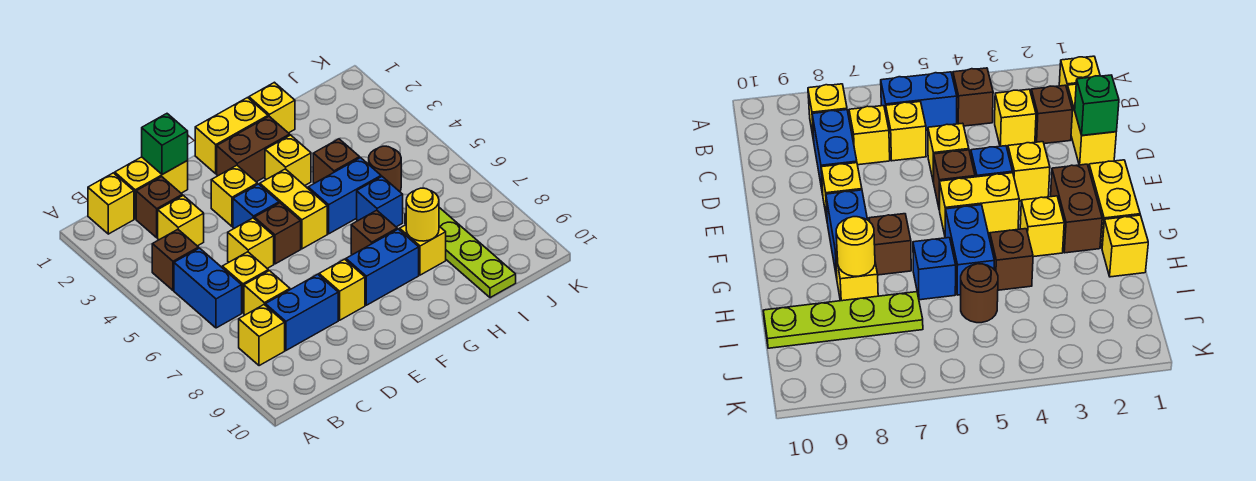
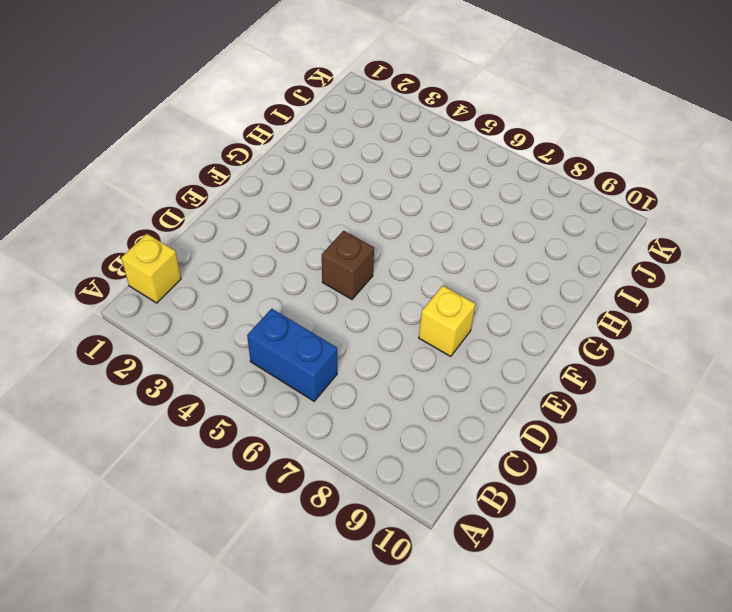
none -> brown 1x1 brick [152,229,199,290]
none -> yellow 1x1 brick [239,305,285,366]
none -> yellow 1x2 brick [115,157,188,219]
none -> brown 1x1 brick [136,177,183,238]

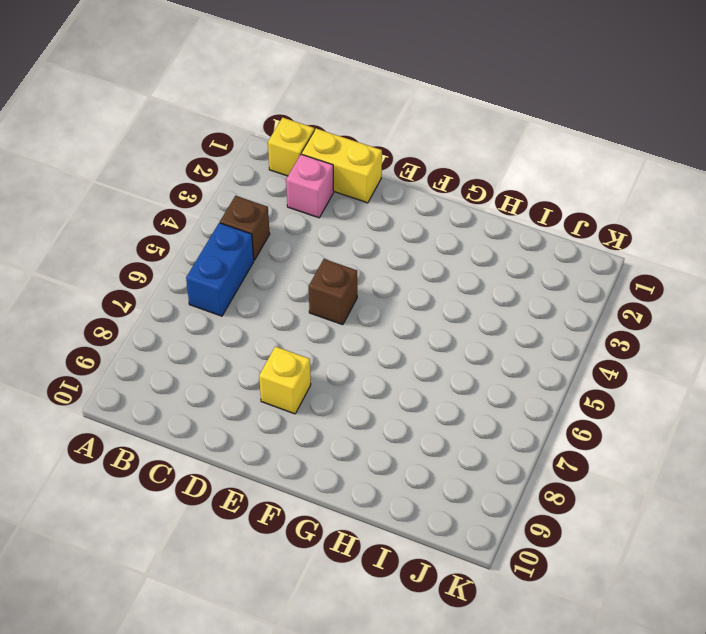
pink 1x1 brick [286,154,334,218] -> brown 1x1 brick [136,177,183,238]
none -> yellow 1x1 brick [239,305,285,366]
none -> yellow 1x1 brick [158,195,204,246]
none -> yellow 1x1 brick [222,252,268,313]
none -> yellow 1x1 brick [244,271,290,315]

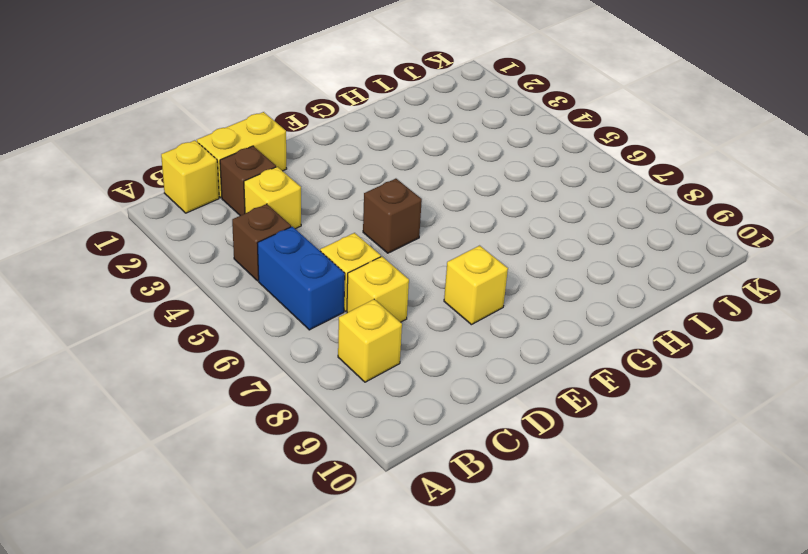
none -> blue 1x2 brick [265,274,338,350]
none -> yellow 1x1 brick [228,218,274,269]
none -> yellow 1x1 brick [211,165,257,226]
none -> blue 1x1 brick [233,184,279,228]

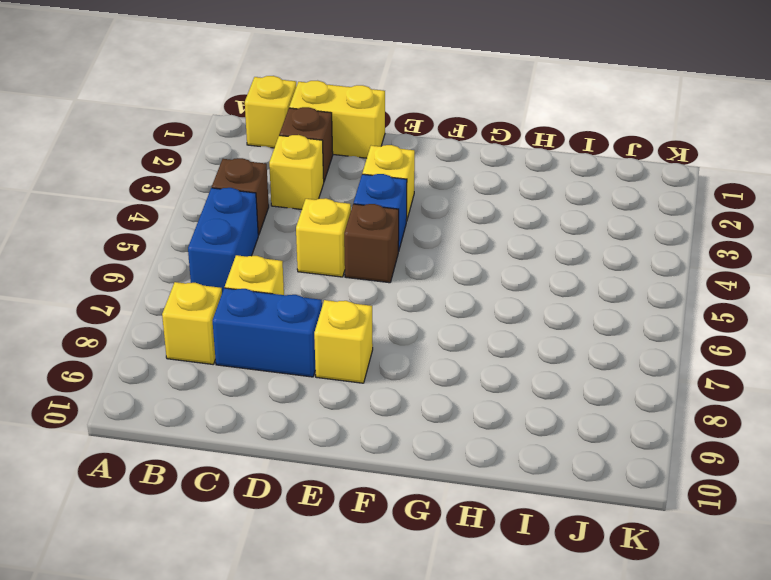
none -> yellow 1x1 brick [222,252,268,313]
none -> yellow 1x2 brick [195,98,268,174]
none -> brown 1x2 brick [217,117,290,182]
none -> yellow 1x2 brick [260,169,327,249]

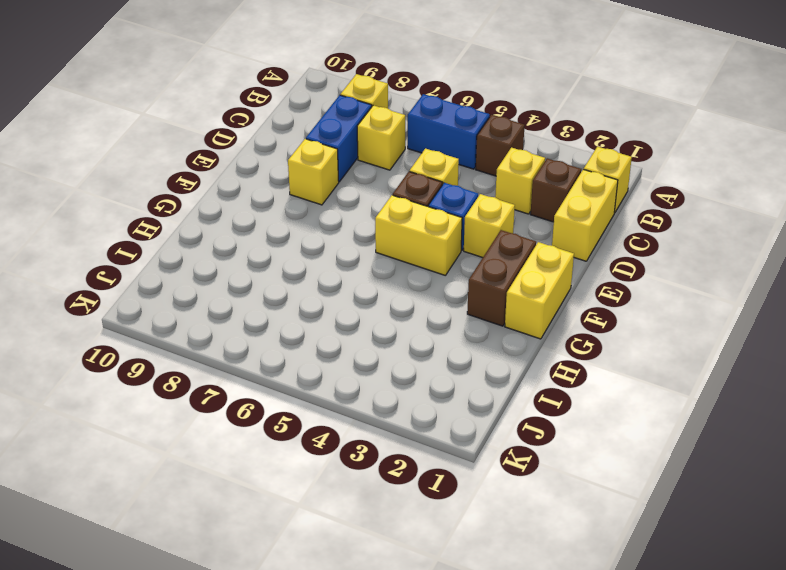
none -> yellow 1x1 brick [222,252,268,313]
none -> blue 1x2 brick [346,229,419,305]
none -> yellow 1x1 brick [265,135,311,186]
none -> blue 1x2 brick [308,158,381,234]

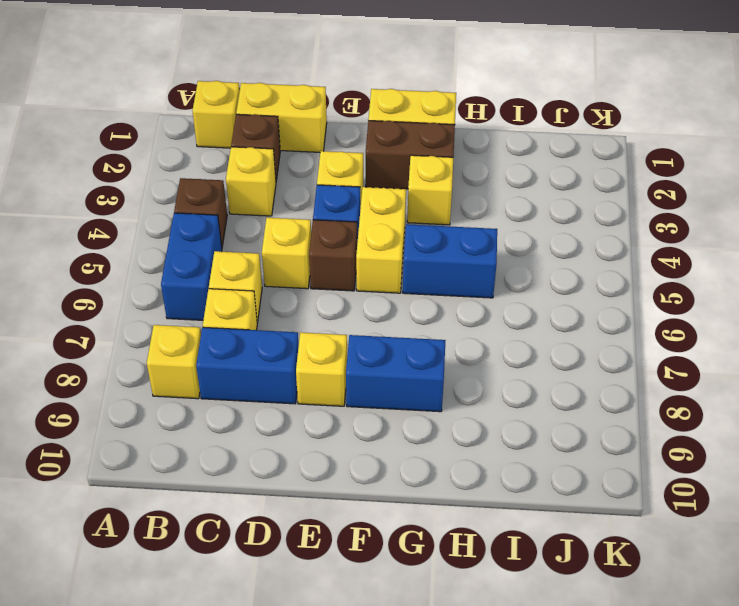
none -> brown 1x1 brick [351,210,397,255]
none -> yellow 1x1 brick [249,82,295,133]
none -> brown 1x1 brick [313,139,360,183]
none -> blue 1x1 brick [357,177,403,227]

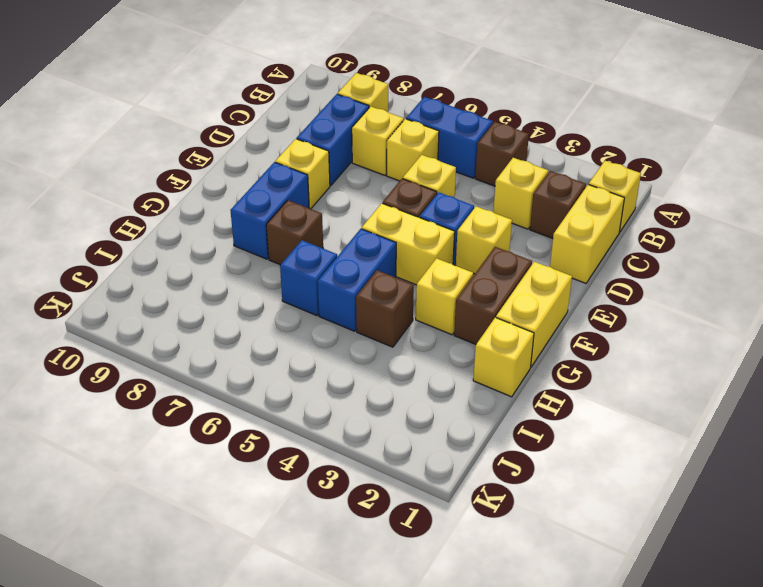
none -> yellow 1x1 brick [400,225,446,275]
none -> brown 1x1 round brick [369,146,401,192]
none -> lime 1x4 plate [405,208,516,298]
none -> green 1x1 brick [142,114,188,175]

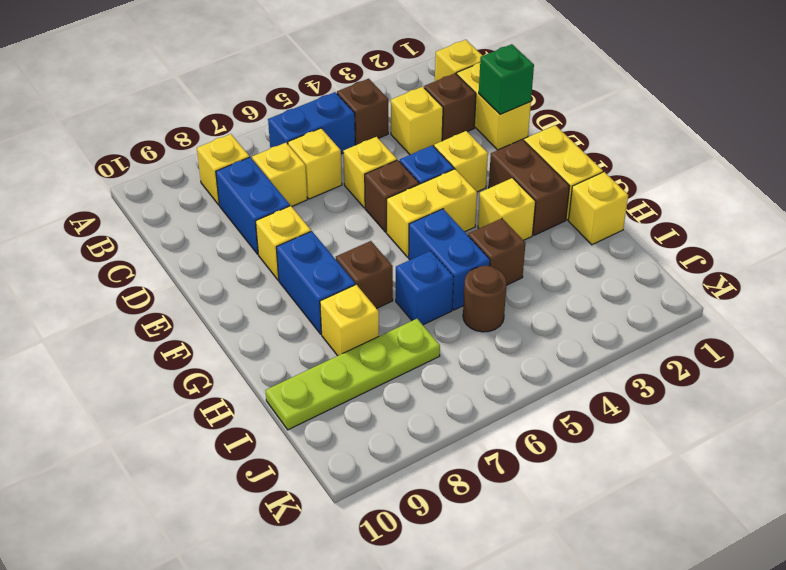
none -> yellow 1x1 round brick [406,188,439,241]

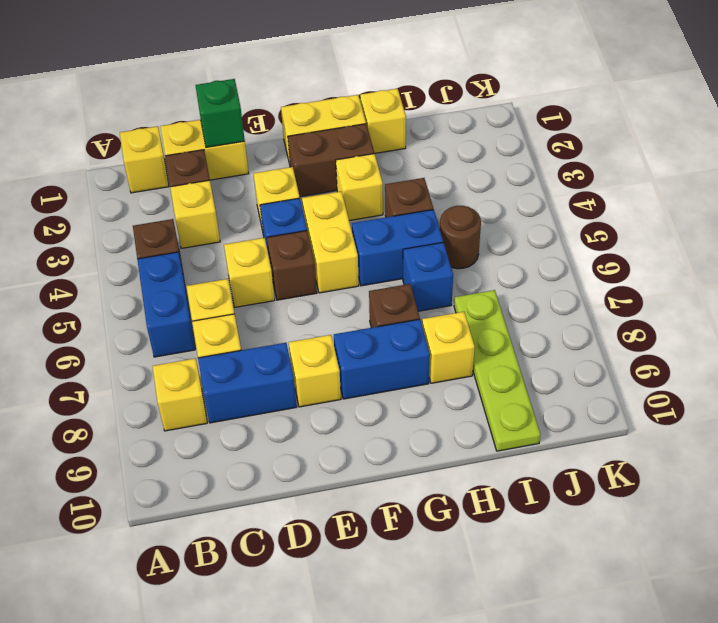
none -> yellow 1x1 round brick [406,188,439,241]

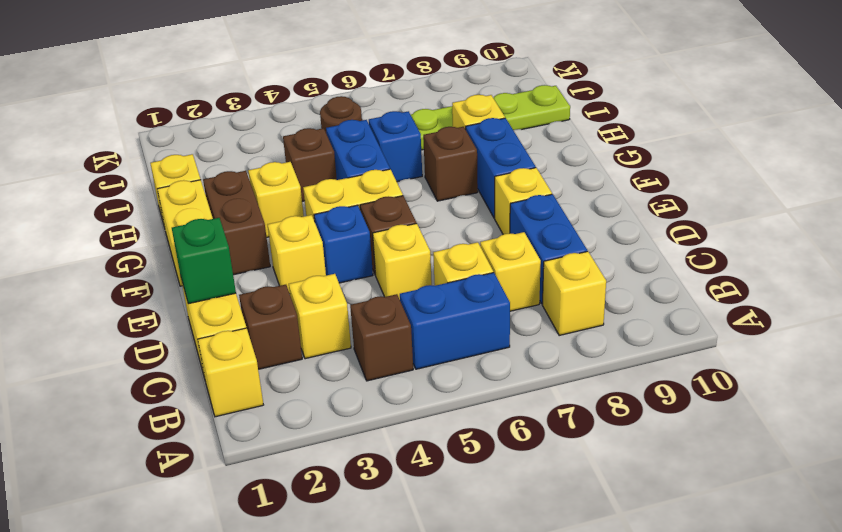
none -> yellow 1x1 round brick [406,188,439,241]

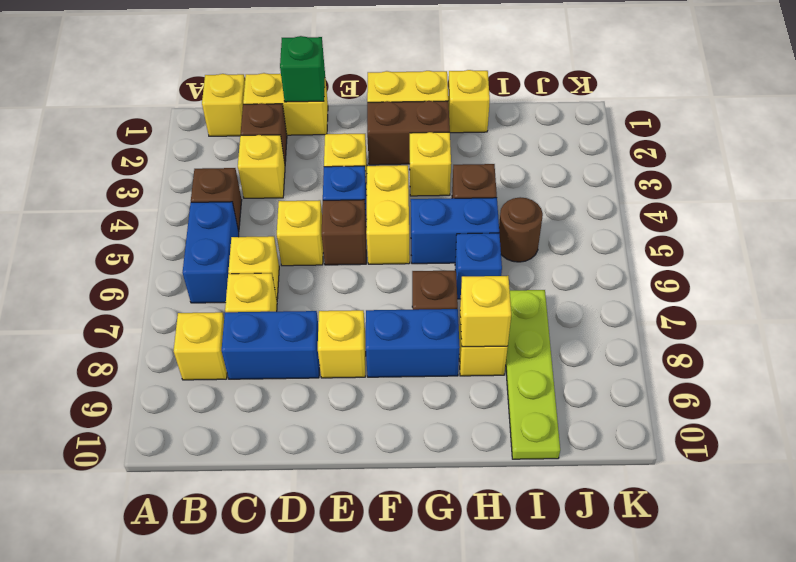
yellow 1x1 brick [460,276,511,347] -> yellow 1x1 round brick [406,188,439,241]

